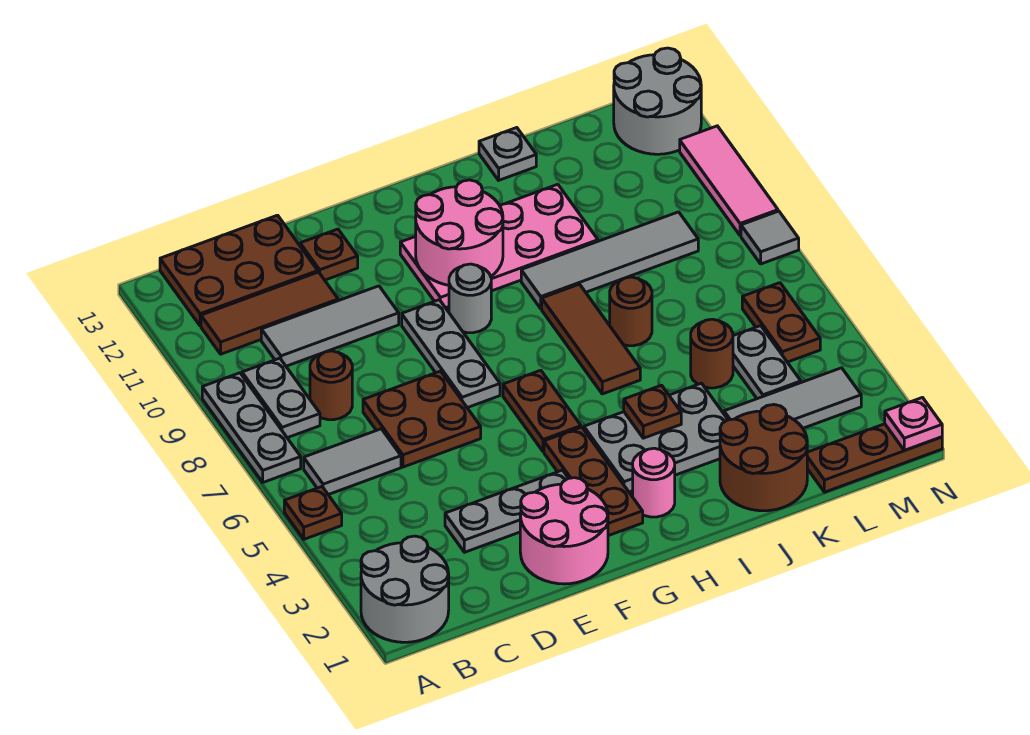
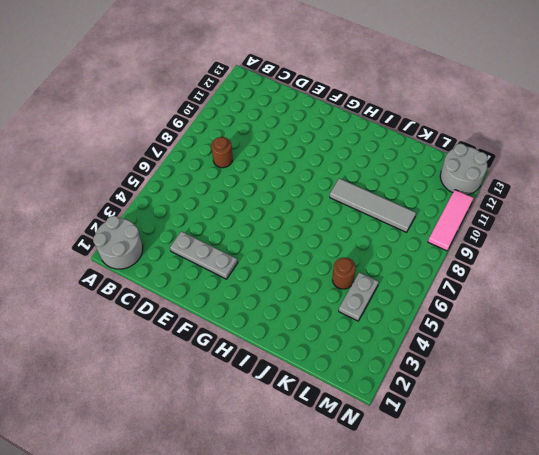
none -> brown 1x1 plate [284,487,342,539]
none -> grey 1x3 plate [202,373,301,482]
none -> grey 1x2 tile [304,429,401,495]
none -> grey 1x2 plate [242,358,320,438]

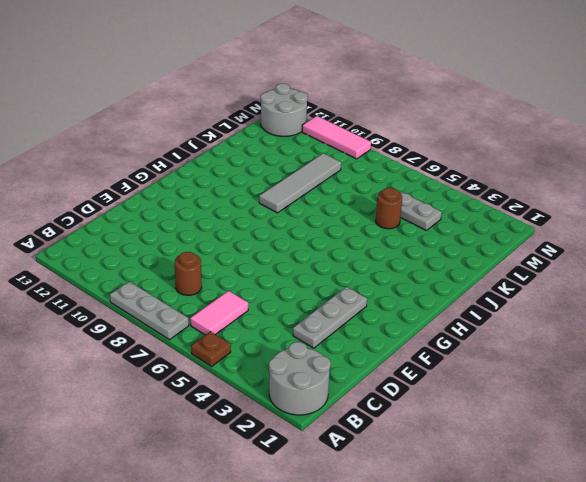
pink 1x2 tile [190,291,248,335] -> grey 1x2 tile [304,429,401,495]
none -> grey 1x2 plate [242,358,320,438]
none -> brown 1x3 tile [201,272,338,354]
none -> brown 2x3 plate [160,215,318,326]
none -> grey 1x3 tile [261,286,399,366]

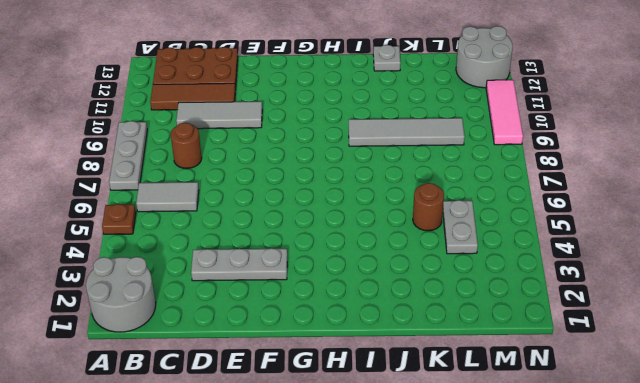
none -> grey 1x2 plate [242,358,320,438]
none -> brown 2x2 plate [363,371,481,467]
none -> pink 2x2 round brick [520,478,608,584]
none -> brown 1x1 plate [300,229,358,280]

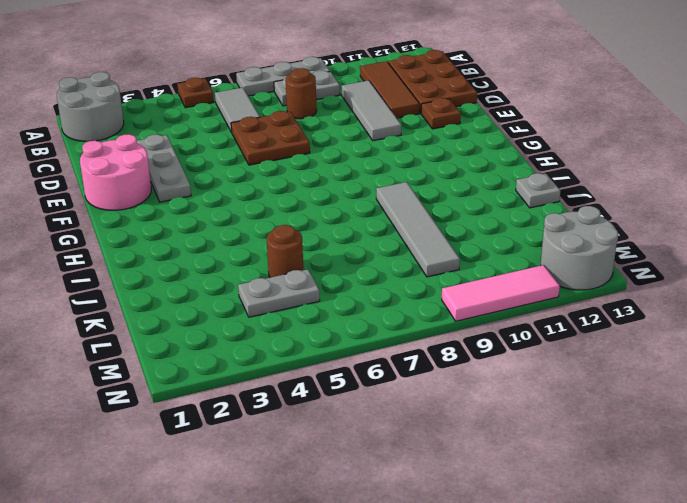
none -> grey 1x3 plate [402,300,500,408]
none -> brown 1x3 plate [544,427,643,536]
none -> brown 1x2 plate [503,370,581,452]
none -> grey 1x1 round brick [449,264,491,333]

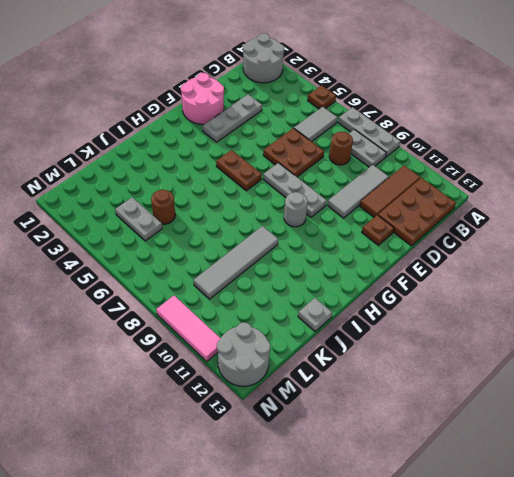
none -> brown 1x3 plate [544,427,643,536]
none -> pink 2x4 plate [400,184,598,308]
none -> pink 1x1 round brick [633,448,675,517]
none -> grey 2x3 plate [584,383,728,492]

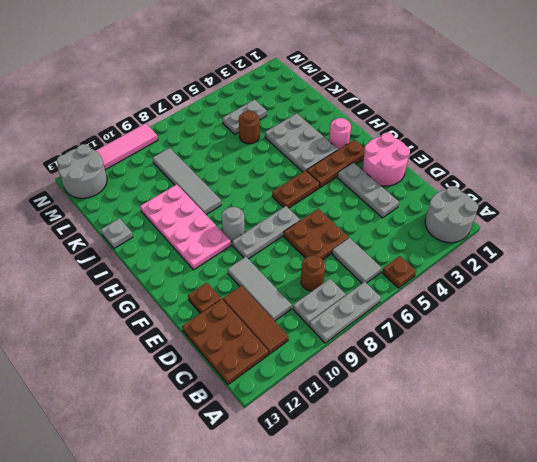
none -> brown 1x3 tile [542,284,640,394]
none -> brown 2x2 round brick [720,405,807,511]
none -> brown 1x1 round brick [610,277,652,346]
none -> grey 1x3 tile [724,368,861,428]

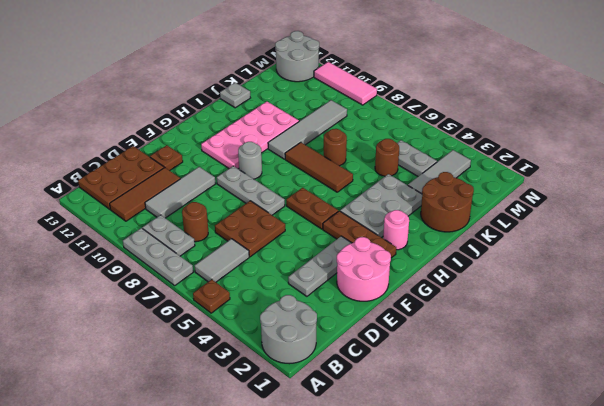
none -> brown 1x3 plate [807,424,942,492]
none -> brown 1x2 plate [742,283,820,362]
none -> grey 1x1 tile [741,211,799,264]
none -> pink 2x2 round brick [416,180,503,285]

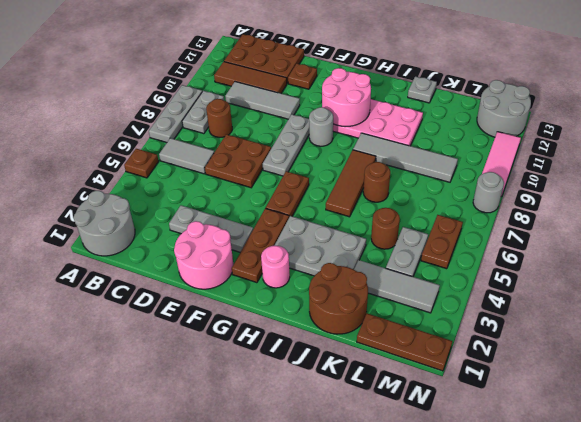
grey 1x1 round brick [473,172,504,213] -> grey 1x1 tile [741,211,799,264]
none -> brown 1x1 plate [624,385,681,438]
none -> pink 1x1 plate [885,398,942,450]

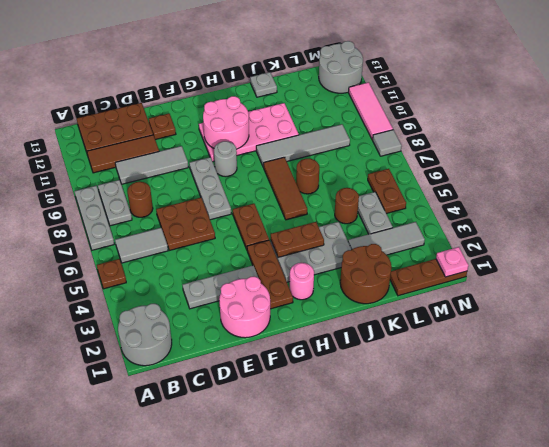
brown 1x2 plate [271,222,324,257] -> brown 1x1 plate [624,385,681,438]

